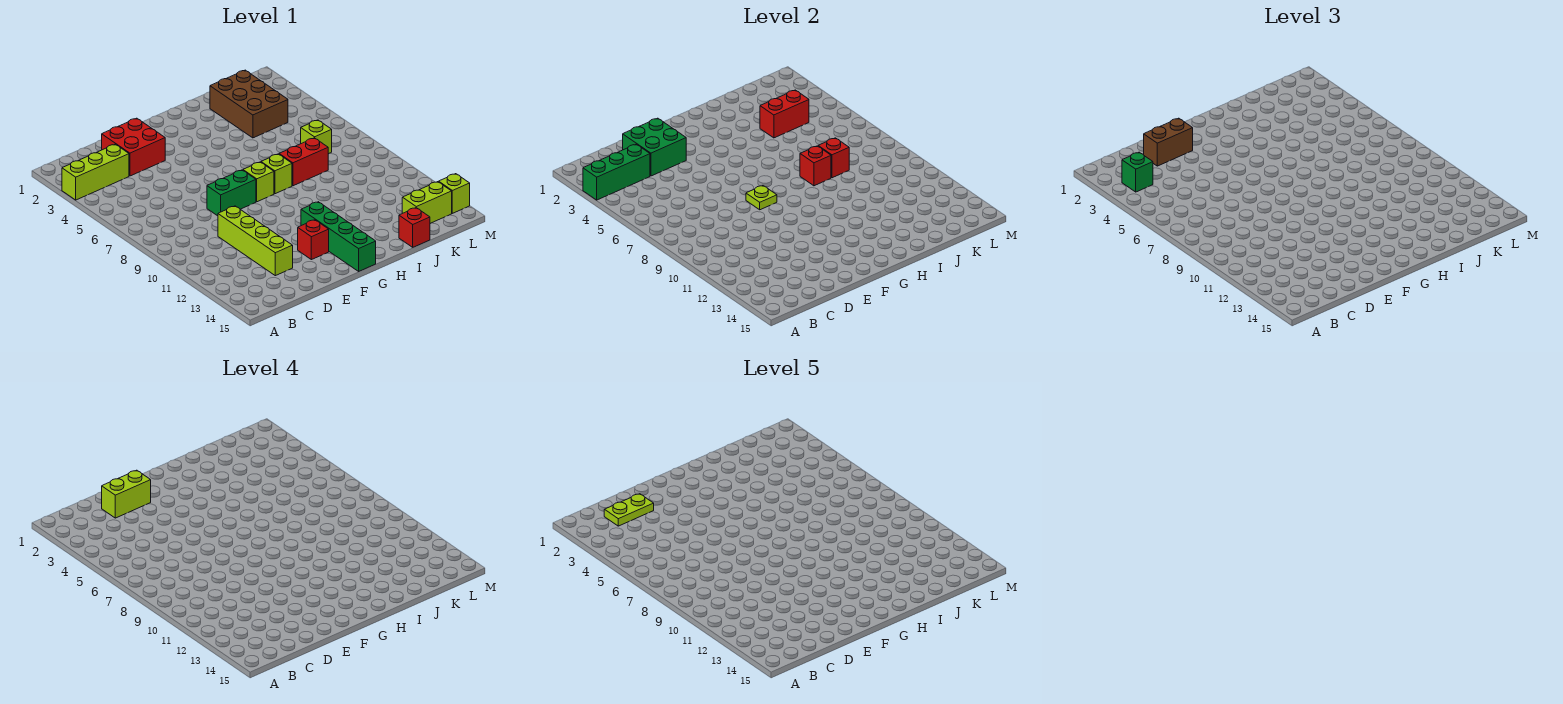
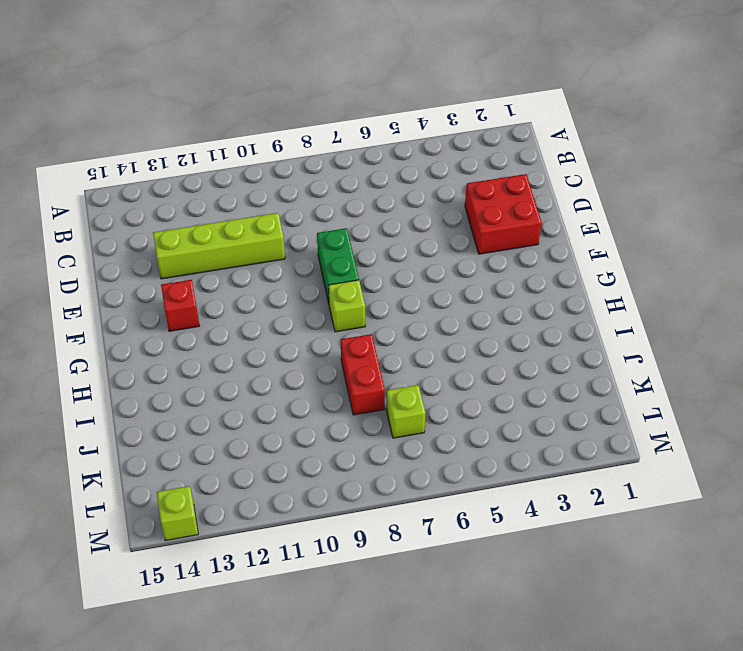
none -> lime 1x3 brick [62,144,129,200]
none -> green 1x4 brick [301,202,376,271]
none -> lime 1x1 brick [261,154,292,194]

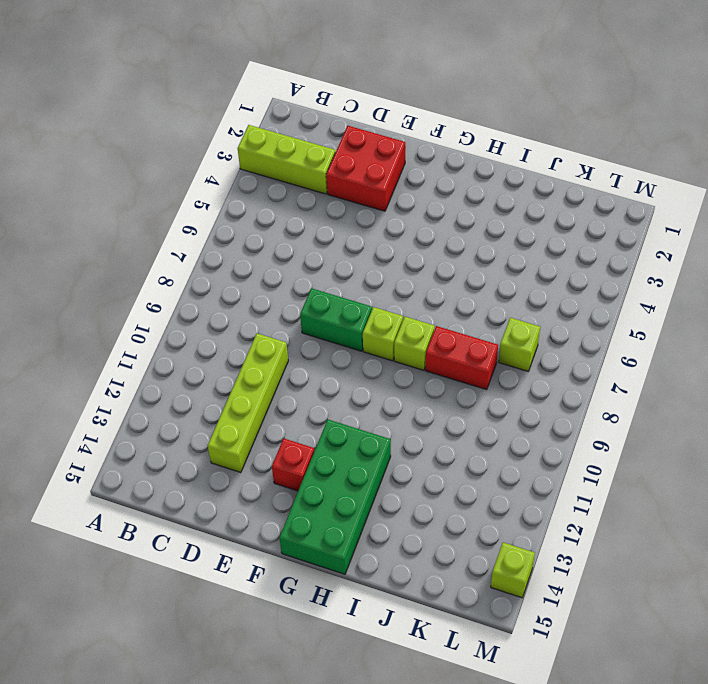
green 2x4 brick [279,420,391,574] -> green 1x4 brick [301,202,376,271]
none -> brown 2x3 brick [210,70,288,138]
none -> red 1x1 brick [399,208,430,247]
none -> lime 1x2 brick [402,182,452,224]

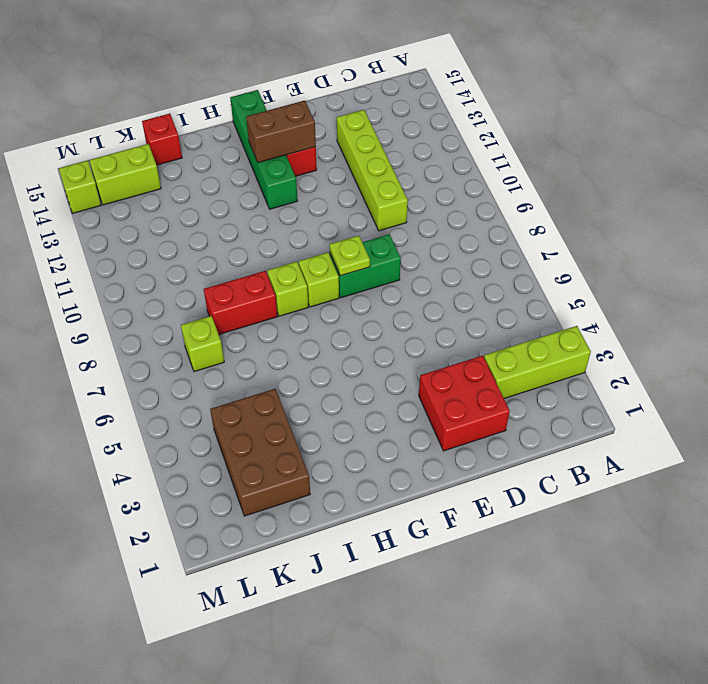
brown 1x2 brick [246,101,316,163] -> brown 1x2 brick moved to [1144,118,1193,166]
none -> green 1x3 brick [583,144,650,200]
none -> green 2x2 brick [623,118,686,176]
none -> red 1x1 brick [800,146,831,186]

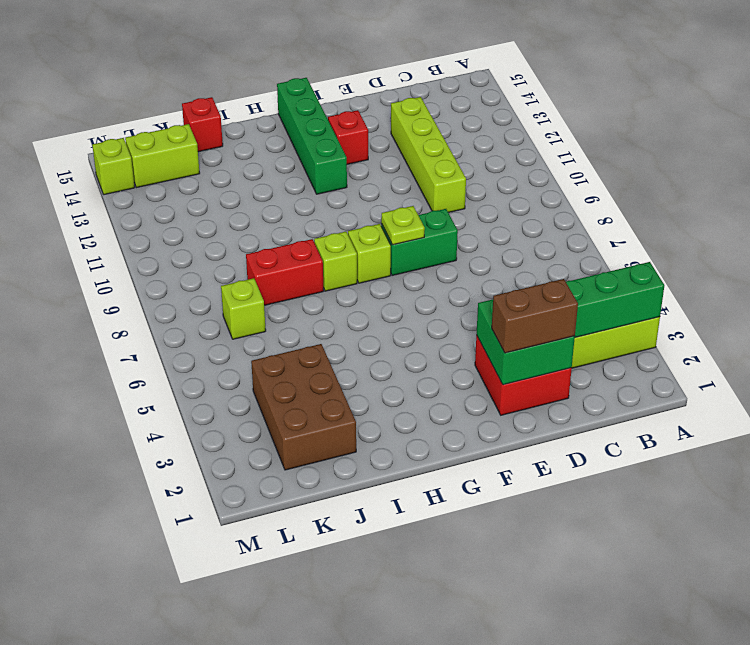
none -> red 1x1 brick [800,146,831,186]
none -> red 1x2 brick [760,90,809,138]
none -> red 1x1 brick [818,138,849,178]

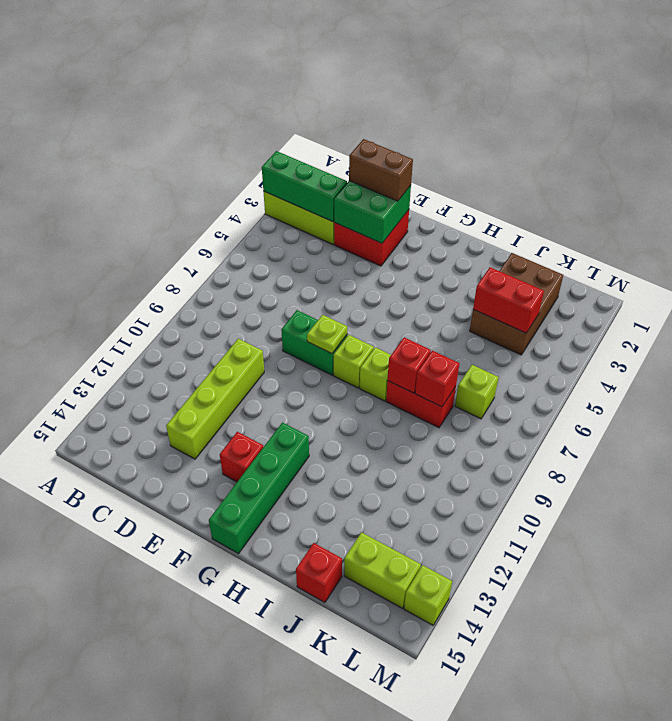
none -> green 1x1 brick [1122,152,1153,192]
none -> lime 1x2 brick [102,470,151,518]
none -> lime 1x2 plate [604,494,654,526]

